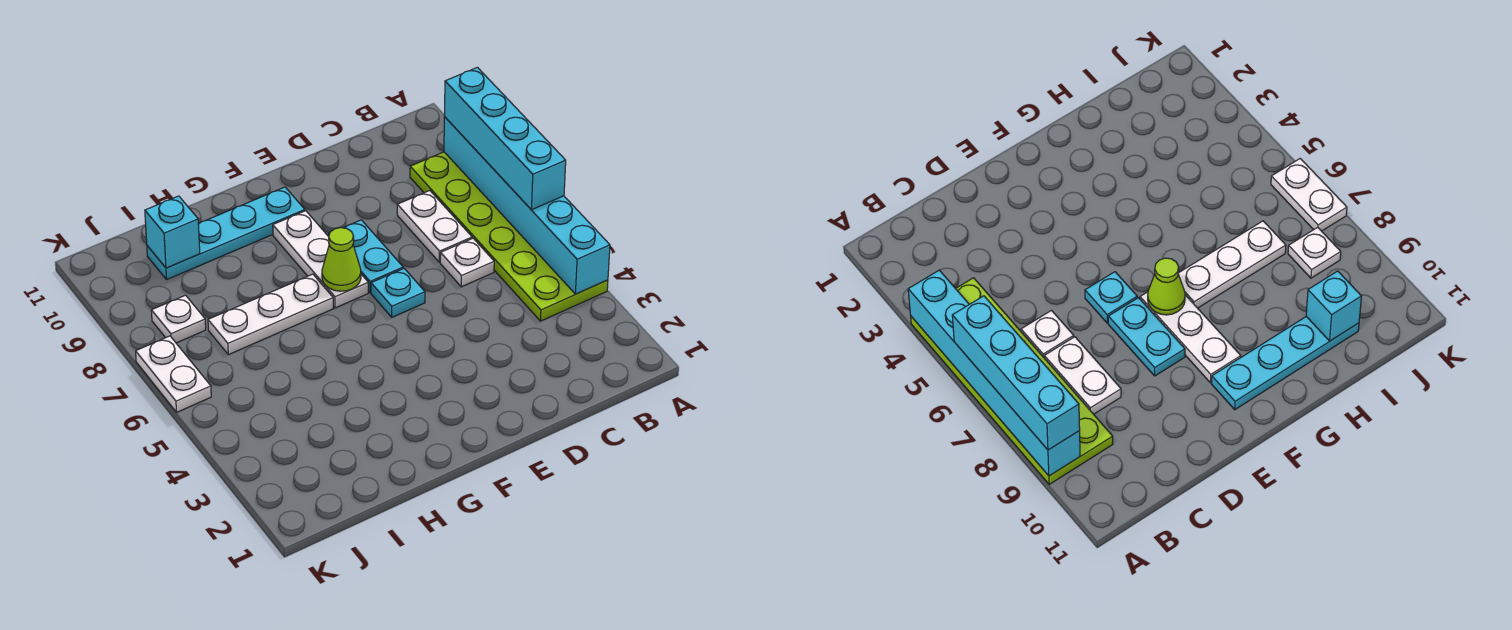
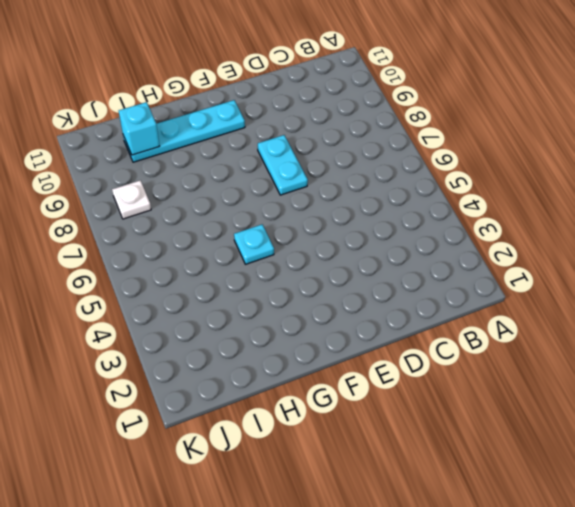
cyan 1x1 plate [234,225,274,264] -> cyan 1x1 plate moved to [371,268,425,317]
none -> lime 2x6 plate [410,152,608,321]
none -> white 1x1 plate [440,238,494,287]
none -> white 1x2 plate [397,191,472,262]

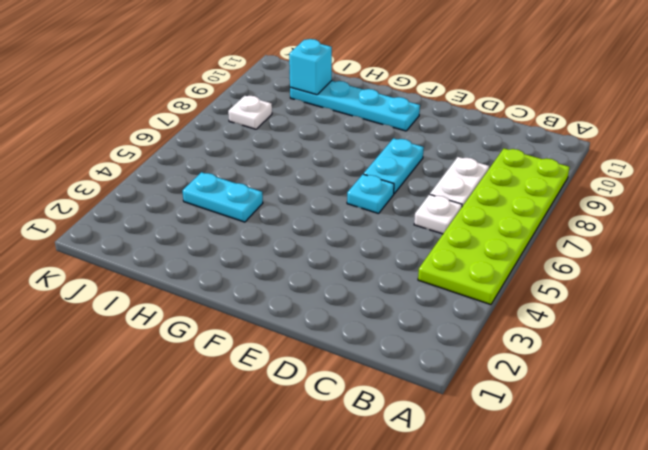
cyan 1x2 plate [182,172,263,222] -> none
none -> white 1x3 plate [273,211,368,308]
none -> white 1x3 plate [208,274,333,355]
none -> white 1x2 plate [136,336,211,412]

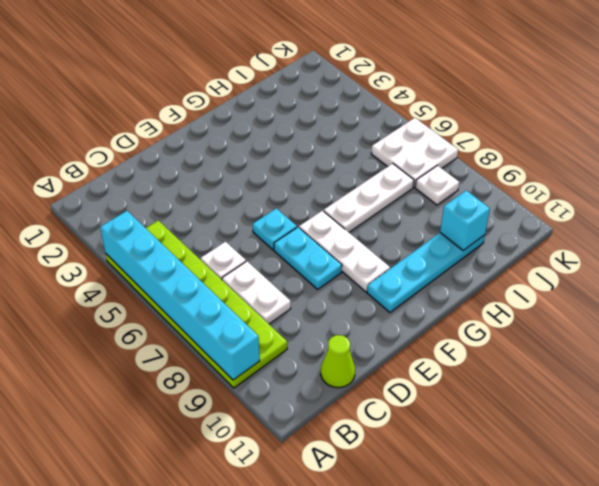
lime 1x1 cone [321,335,355,388] -> lime 1x1 cone moved to [322,228,361,291]
white 2x2 plate [371,118,458,187] -> white 1x2 plate [136,336,211,412]
none -> cyan 1x4 brick [444,67,566,210]

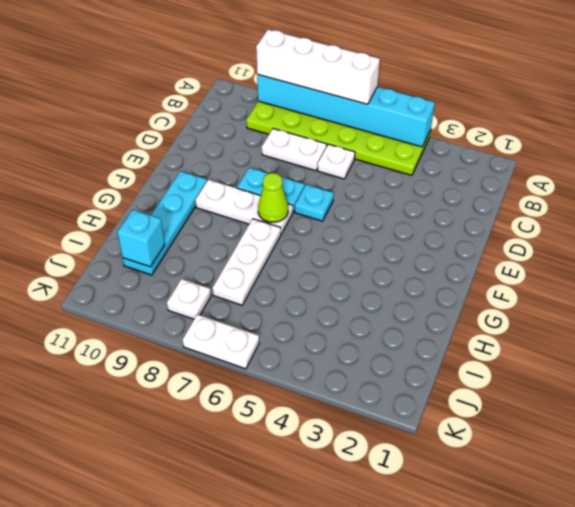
white 1x4 brick [256,30,380,104] -> cyan 1x4 brick [444,67,566,210]

